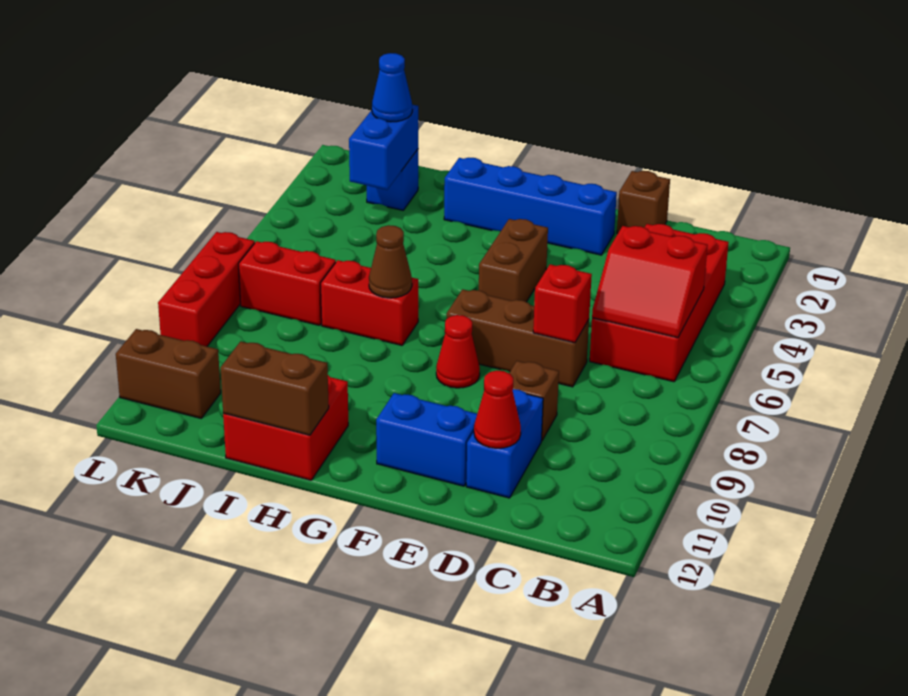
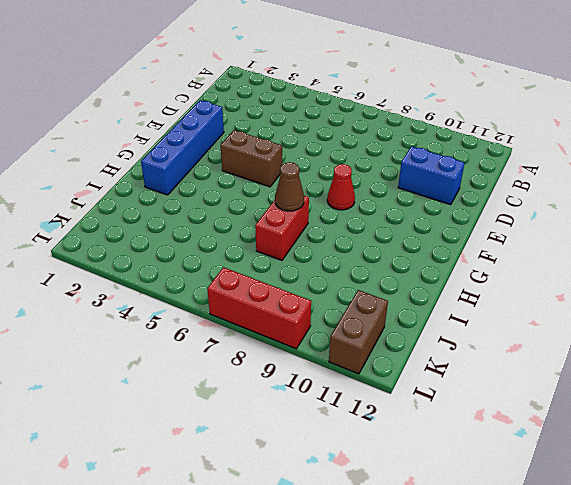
none -> red 2x4 brick [590,224,729,382]
none -> brown 1x1 brick [617,171,670,233]
none -> brown 1x3 brick [447,289,589,387]

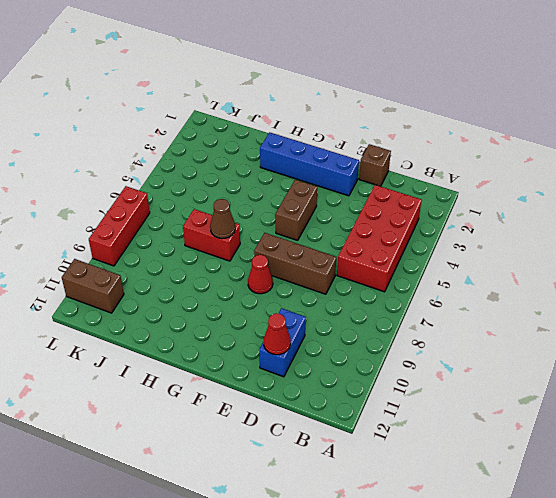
none -> brown 1x1 brick [509,361,559,441]
none -> blue 1x2 brick [376,393,477,486]
none -> red 2x2 brick [223,375,348,480]

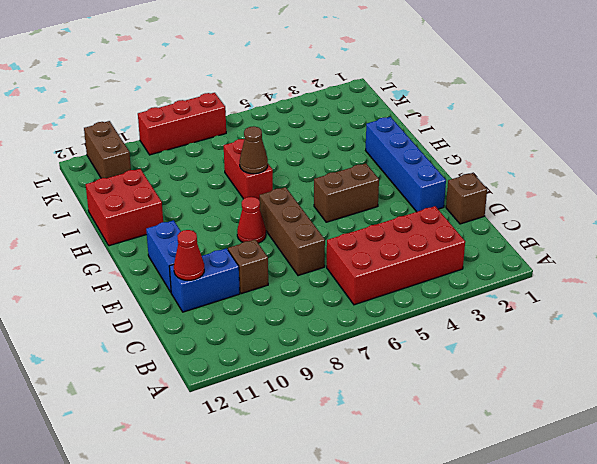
none -> blue 1x1 brick [367,150,418,210]
none -> red 1x2 brick [239,241,336,325]
none -> red 2x2 slope [592,226,708,338]

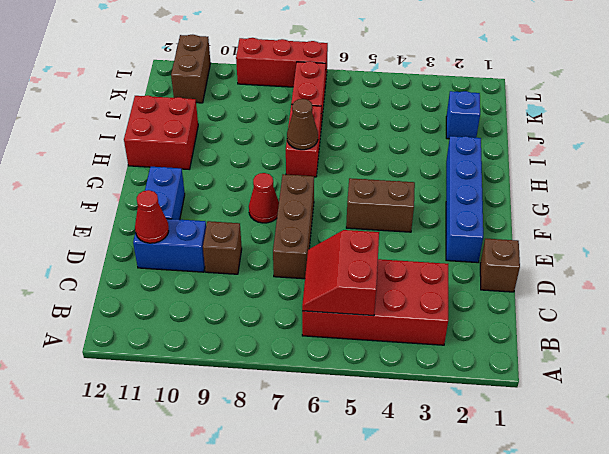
none -> red 1x1 brick [533,264,592,343]
none -> brown 1x2 brick [221,341,329,435]
none -> blue 1x2 brick [349,105,418,190]

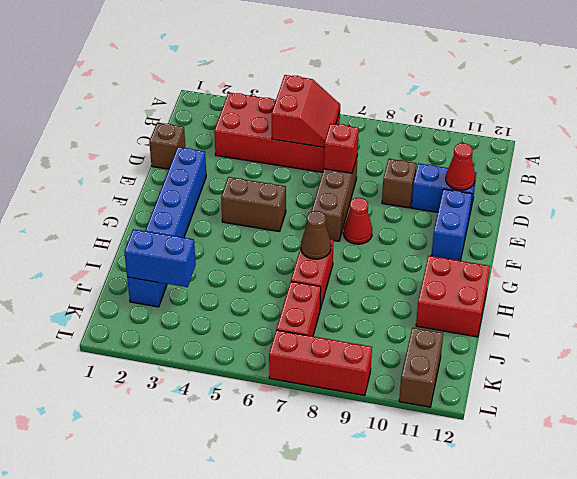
none -> brown 1x2 brick [221,341,329,435]
none -> blue 1x1 cone [372,53,412,122]

